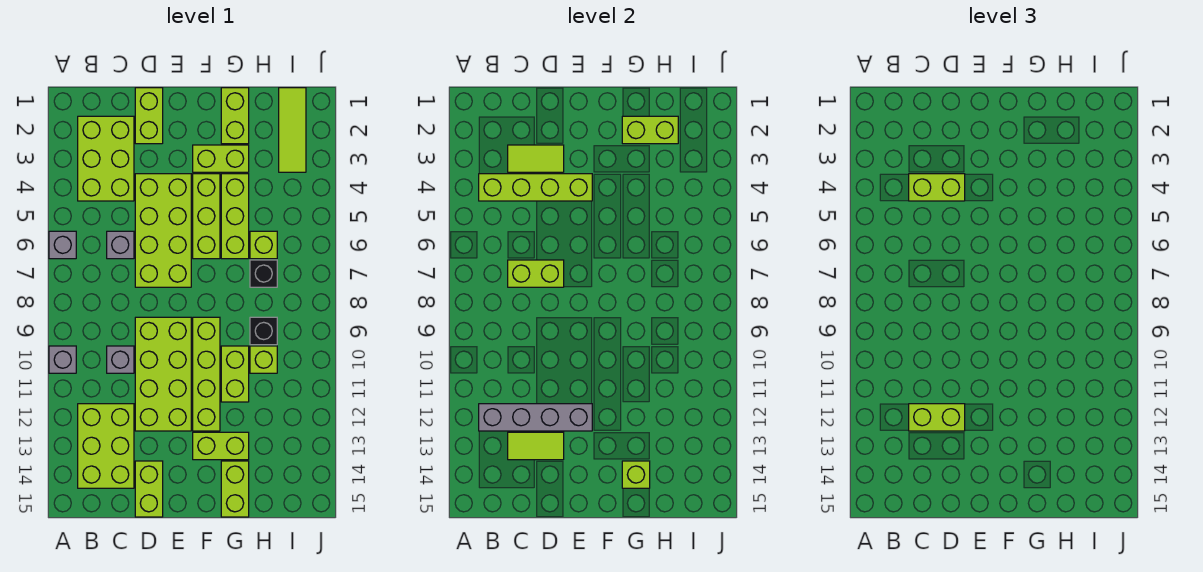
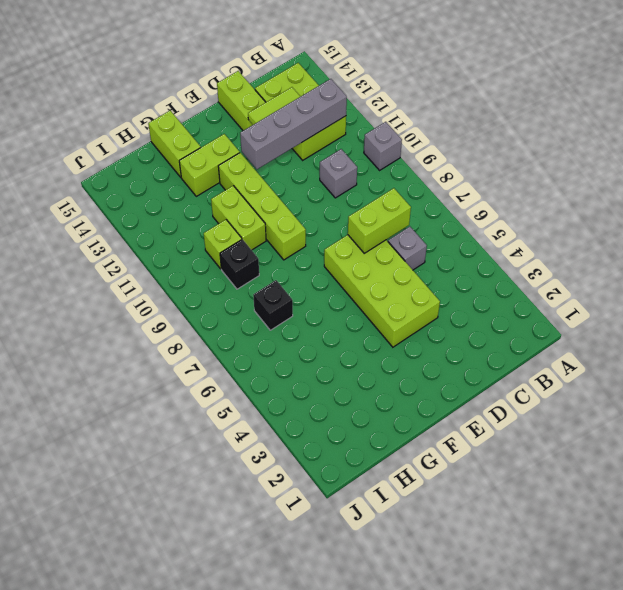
none -> grey 1x1 brick [49,231,76,259]
none -> lime 2x3 brick [78,116,134,201]
none -> lime 1x2 brick [135,88,163,144]
none -> lime 2x4 brick [135,317,191,431]

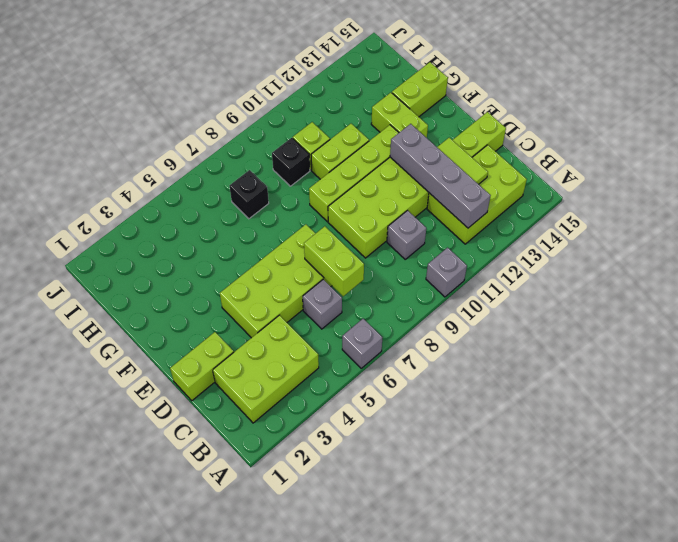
none -> lime 1x2 brick [193,145,249,172]
none -> lime 1x3 brick [193,174,220,259]
none -> lime 1x2 brick [221,88,249,144]
none -> lime 1x3 brick [221,174,249,259]

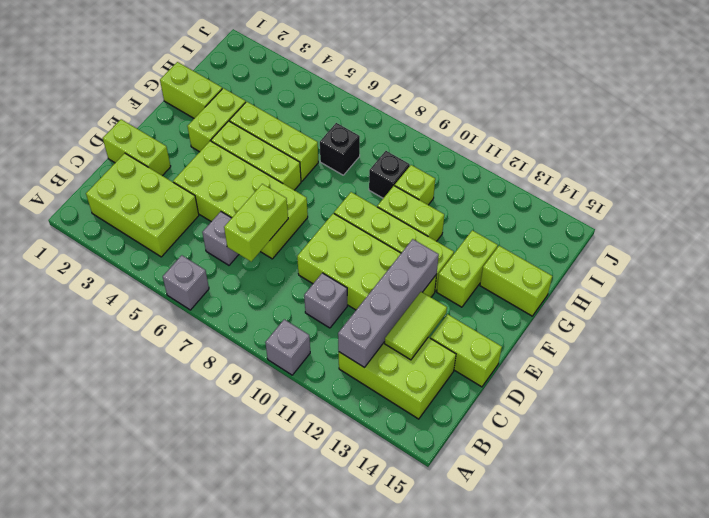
none -> lime 1x1 brick [250,231,277,259]
none -> lime 1x3 tile [279,88,306,172]
none -> lime 1x4 brick [479,174,592,201]
none -> lime 1x2 tile [508,145,564,172]

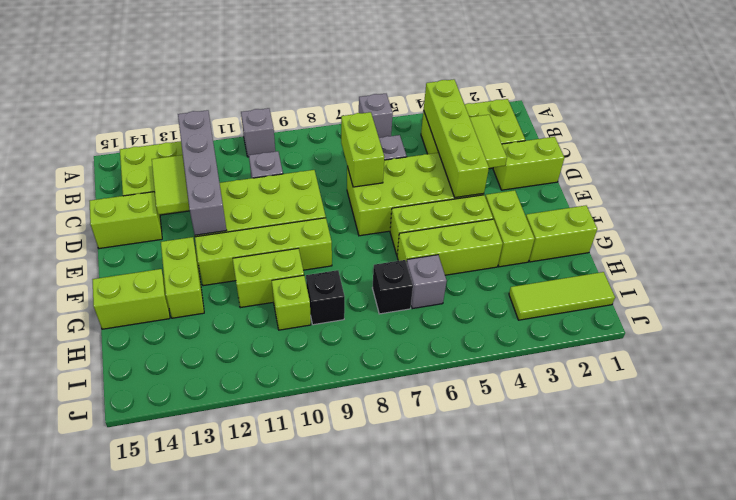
grey 1x1 brick [407,255,447,309] -> lime 1x1 brick [250,231,277,259]
none -> lime 1x2 brick [622,116,678,144]
none -> lime 1x1 brick [622,461,650,488]
none -> lime 1x2 brick [909,174,965,201]
none -> lime 1x2 brick [909,404,965,431]

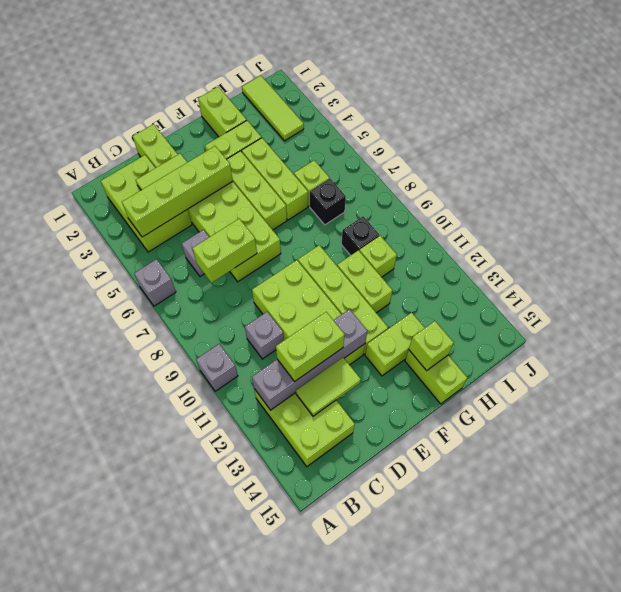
none -> lime 1x2 brick [135,461,163,517]
none -> lime 1x2 brick [622,116,678,144]
none -> lime 1x2 brick [909,174,965,201]

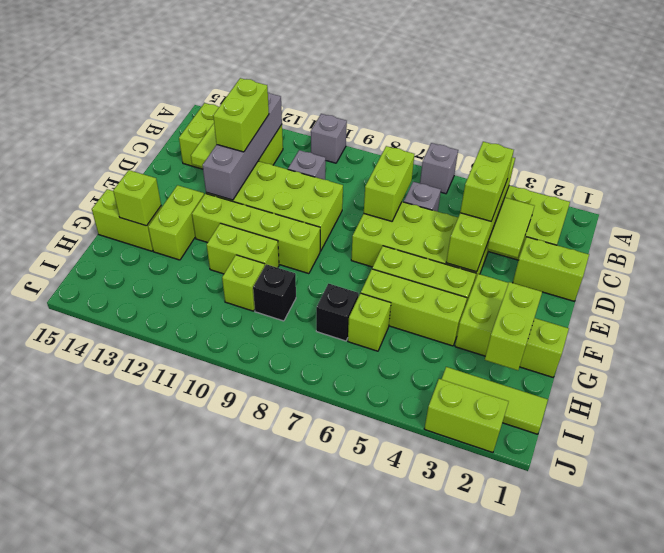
lime 1x2 brick [424,379,509,453] -> lime 1x2 brick moved to [135,461,163,517]

